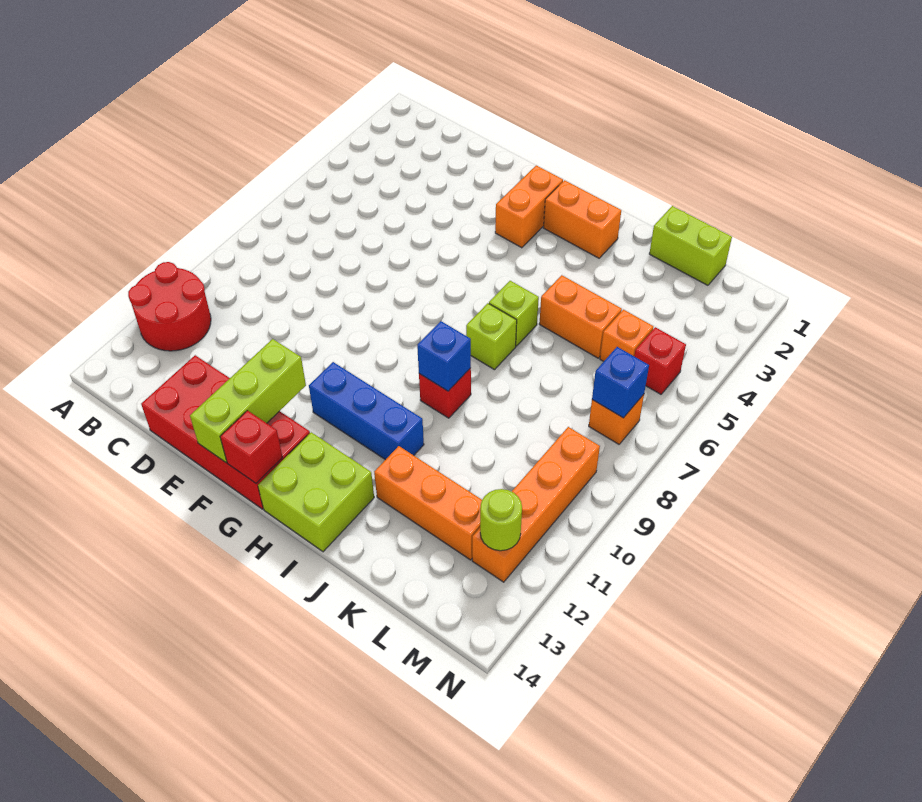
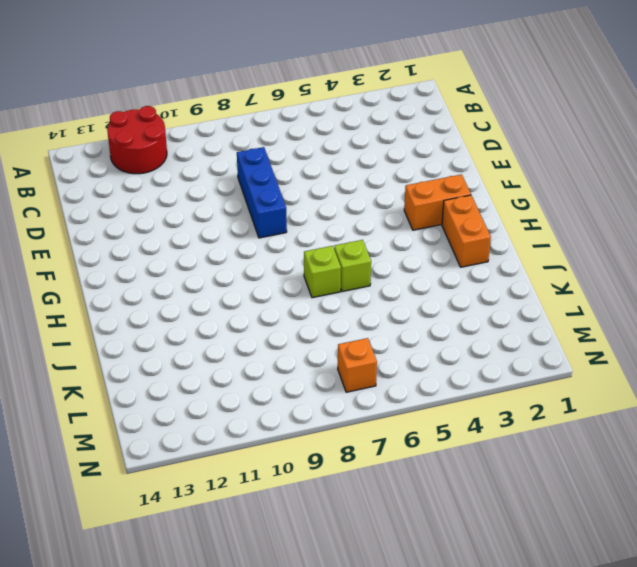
blue 1x3 brick [237,147,287,238] -> blue 1x3 brick moved to [309,362,424,460]
none -> red 2x4 brick [141,355,310,509]
none -> lime 2x2 brick [258,432,374,552]
none -> red 1x1 brick [419,368,471,418]

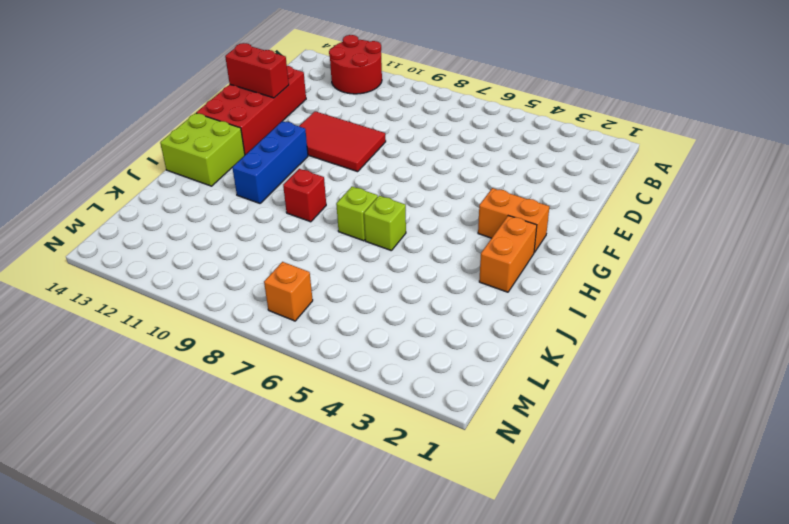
red 2x3 tile [299,111,386,172] -> none
red 1x2 brick [225,43,289,98] -> none
none -> orange 1x2 brick [539,275,622,358]
none -> orange 1x3 brick [374,446,482,560]
none -> lime 1x2 brick [649,206,732,285]

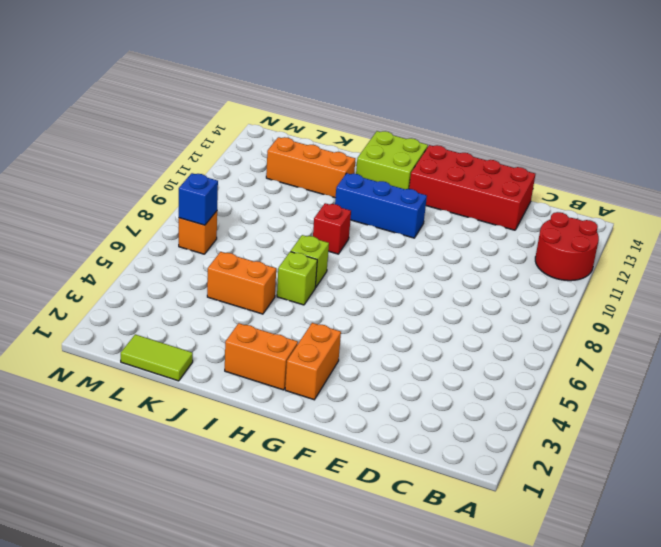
lime 1x2 tile [121,334,193,381] -> lime 1x2 brick [649,206,732,285]
none -> orange 1x1 brick [600,310,654,361]
none -> red 1x1 brick [634,327,686,394]
none -> orange 1x4 brick [472,427,600,582]

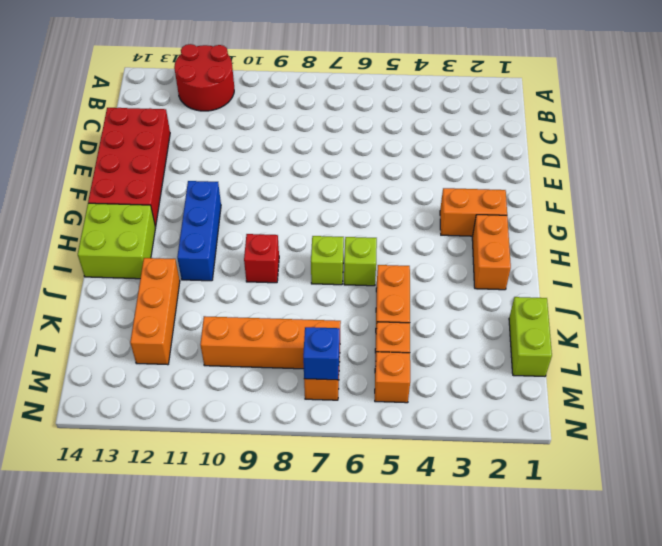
orange 1x4 brick [200,316,341,369] -> orange 1x4 brick moved to [472,427,600,582]
orange 1x1 brick [375,352,410,403] -> red 1x1 brick [634,327,686,394]
none -> lime 1x3 brick [190,339,306,462]
none -> red 1x1 brick [220,411,283,483]
none -> blue 1x1 brick [417,321,471,391]

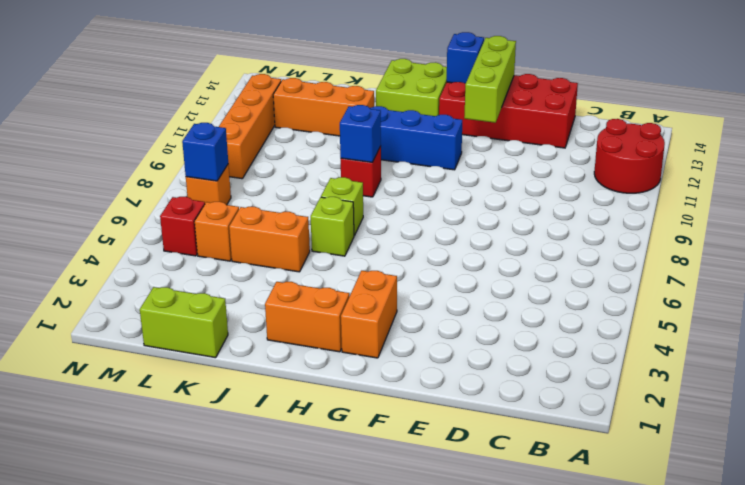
blue 1x1 brick [447,32,484,84] -> red 1x1 brick [220,411,283,483]
none -> lime 1x1 round brick [480,489,522,551]

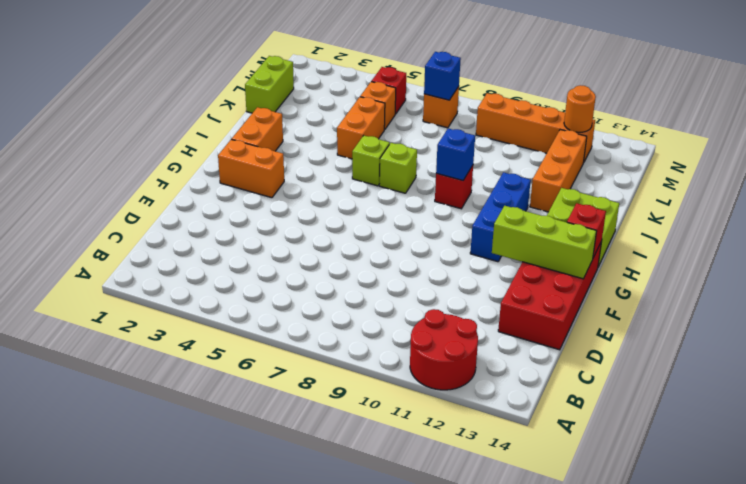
orange 1x1 round brick [564,85,596,132] -> lime 1x1 round brick [480,489,522,551]

